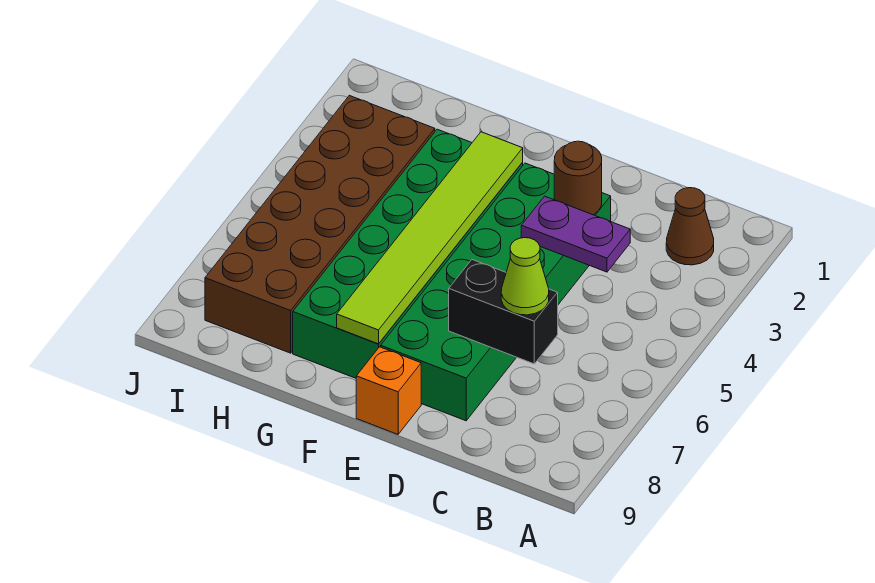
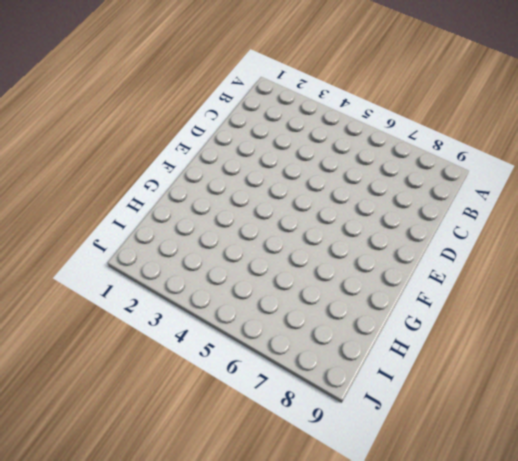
none -> brown 1x1 cone [666,188,714,265]
none -> green 2x6 brick [381,163,611,421]

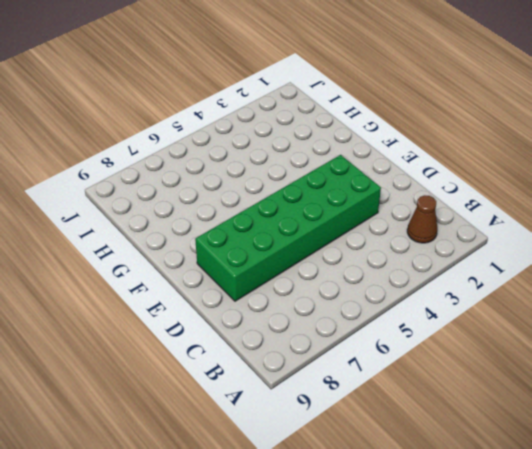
none -> orange 1x1 brick [356,347,421,434]
none -> green 2x6 brick [293,129,523,378]

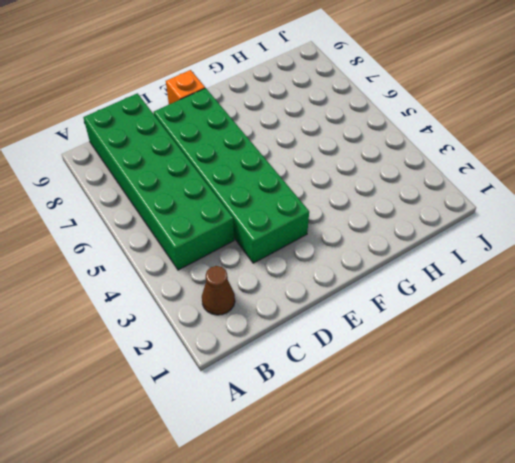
green 2x6 brick [83,93,234,270] -> green 2x6 brick moved to [293,129,523,378]
none -> brown 2x6 brick [205,95,435,353]
none -> purple 1x2 plate [521,196,630,272]

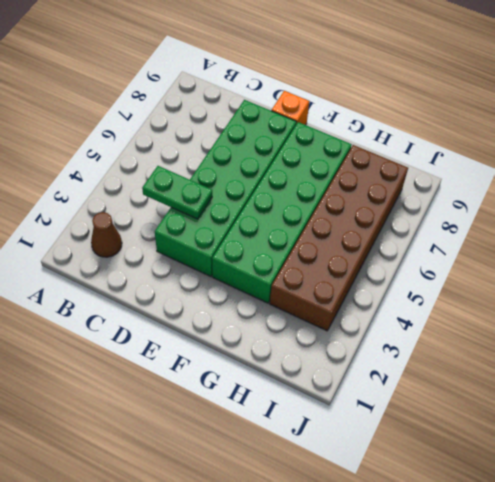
green 1x2 plate [142,166,212,219] -> purple 1x2 plate [521,196,630,272]
none -> black 1x2 brick [449,260,558,364]
none -> brown 1x1 round brick [554,141,602,215]

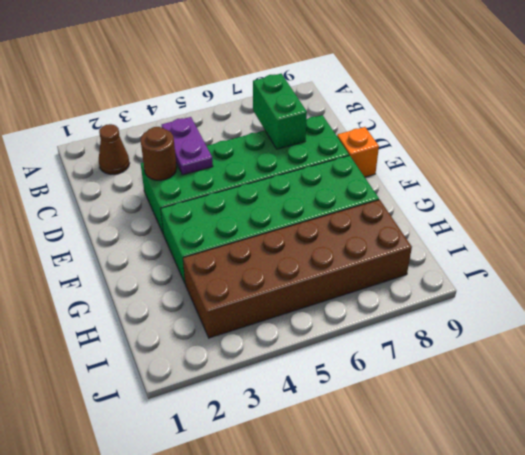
green 1x2 brick [253,74,307,149] -> black 1x2 brick [449,260,558,364]
none -> lime 1x6 tile [337,132,523,344]
none -> lime 1x1 cone [501,238,549,315]

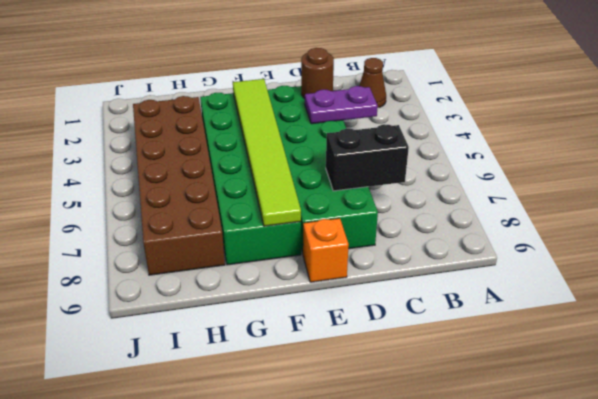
none -> lime 1x1 cone [501,238,549,315]

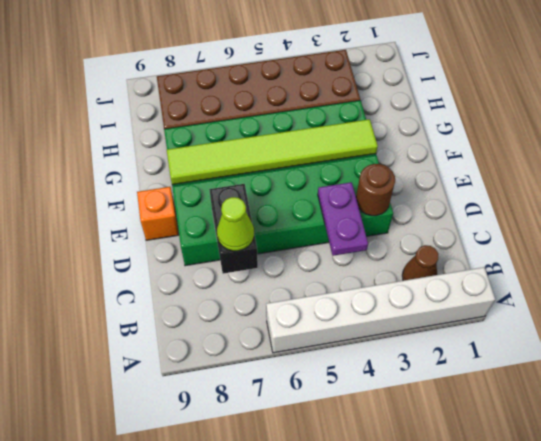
white 1x6 brick [266,267,495,353] -> none

